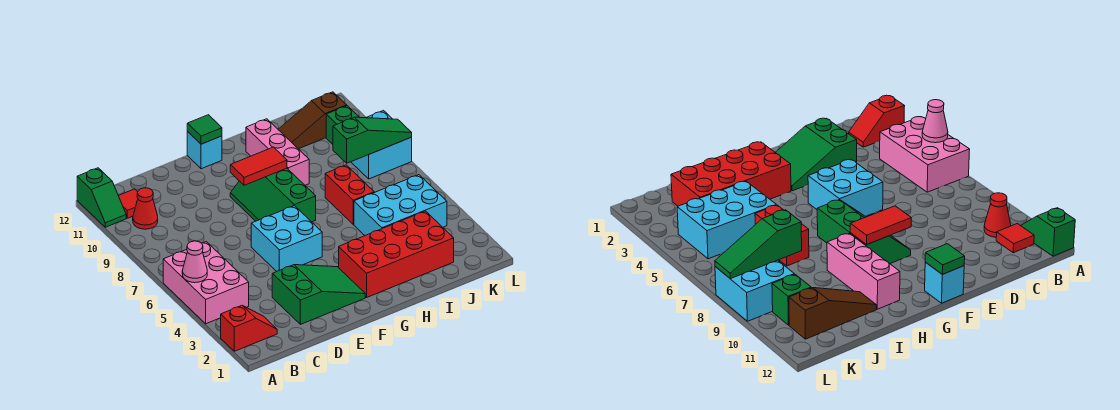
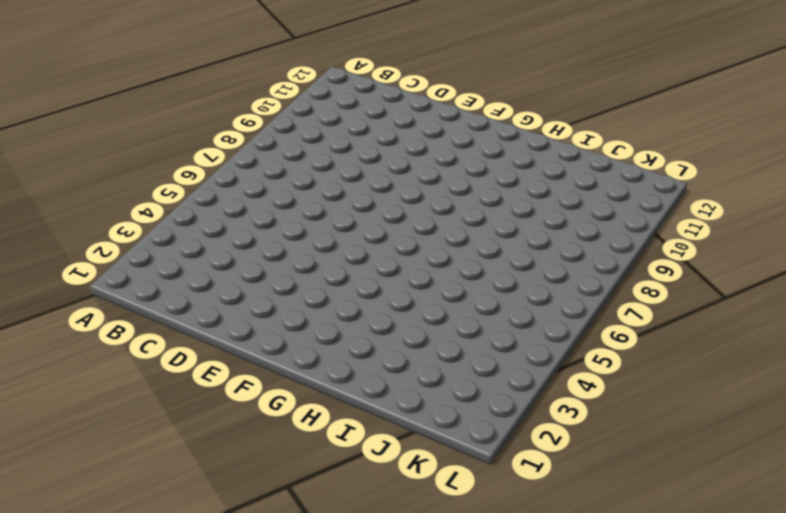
none -> red 1x2 slope [221,306,277,351]
none -> pink 2x3 brick [163,242,249,324]
none -> green 1x2 slope [77,168,126,227]

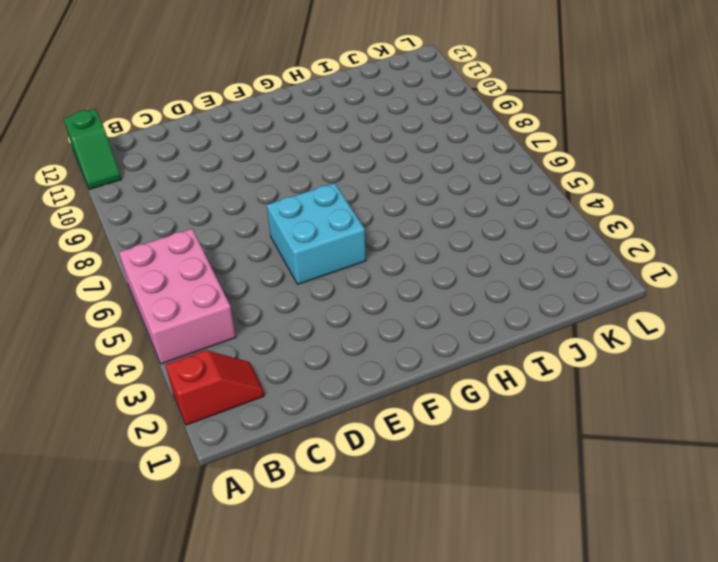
none -> red 1x1 cone [133,188,158,229]
none -> red 1x1 tile [118,189,138,218]
none -> green 2x3 slope [272,265,365,324]

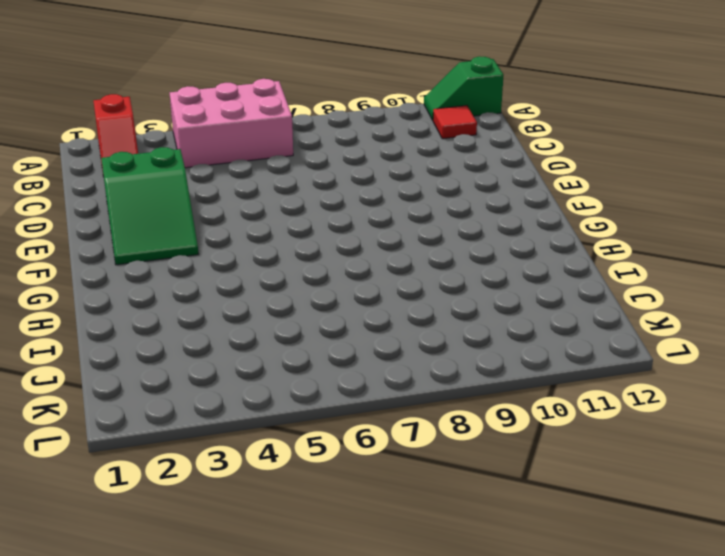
none -> red 1x1 cone [133,188,158,229]
none -> cyan 2x2 brick [251,206,322,271]
none -> green 2x3 slope [230,168,316,222]

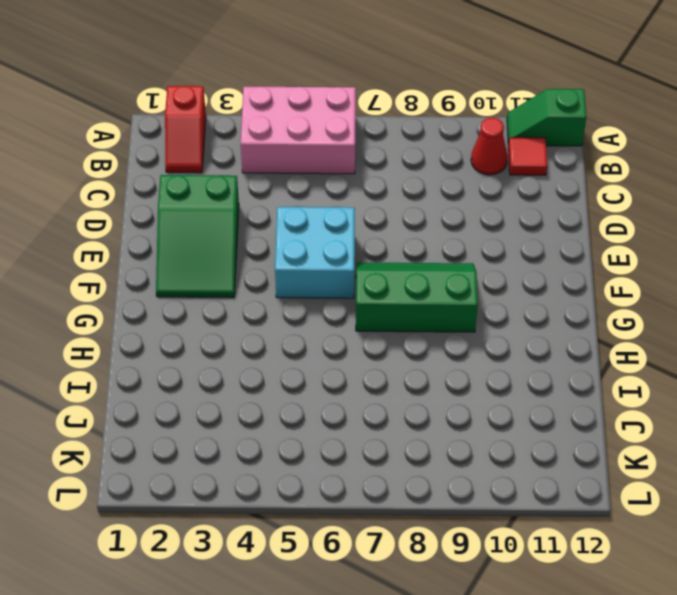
none -> cyan 1x1 brick [187,132,222,169]
none -> red 2x4 brick [339,211,454,297]
none -> pink 1x3 brick [246,119,309,185]

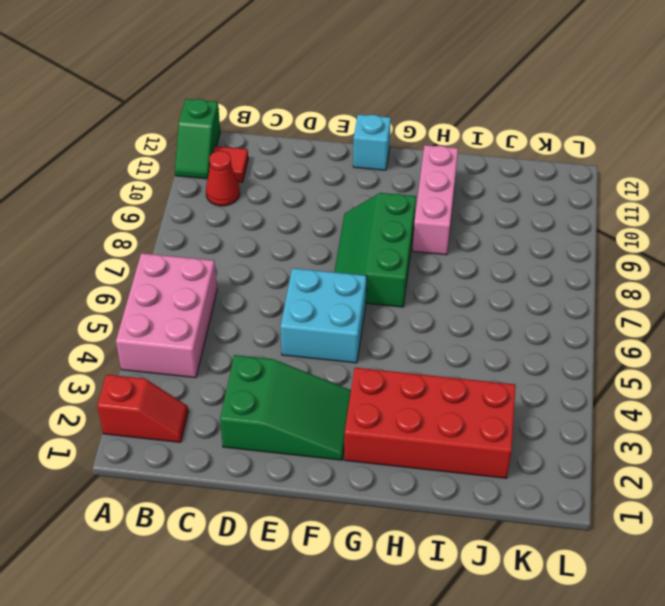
none -> cyan 2x3 brick [354,175,447,235]
none -> red 1x2 brick [325,165,374,224]
none -> brown 1x3 slope [278,92,347,149]

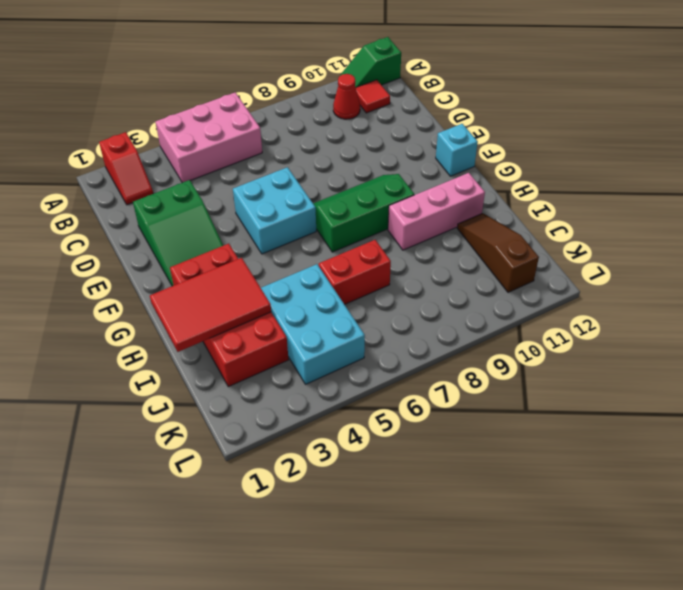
red 2x3 tile [150,258,271,352] -> none
none -> cyan 2x2 brick [351,111,412,179]
none -> green 1x1 brick [326,106,360,144]
none -> pink 1x1 cone [182,241,207,283]

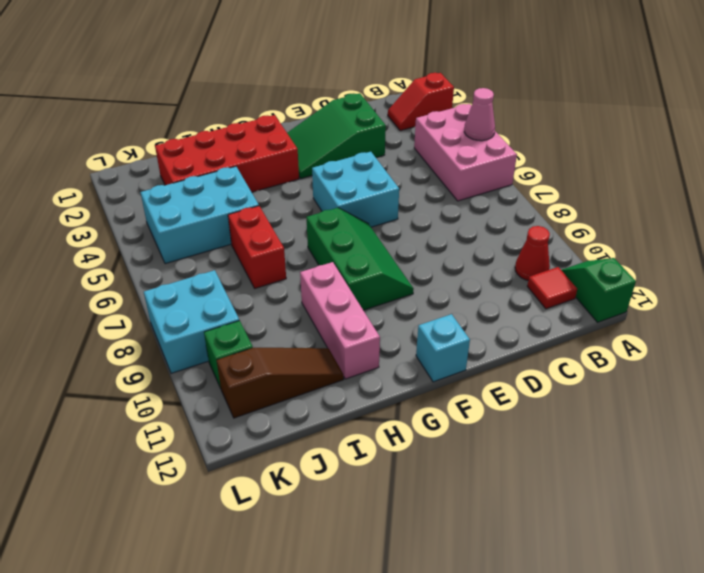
none -> red 1x2 tile [230,147,287,185]
none -> green 1x1 tile [187,115,222,144]
none -> green 1x3 slope [333,117,412,163]

